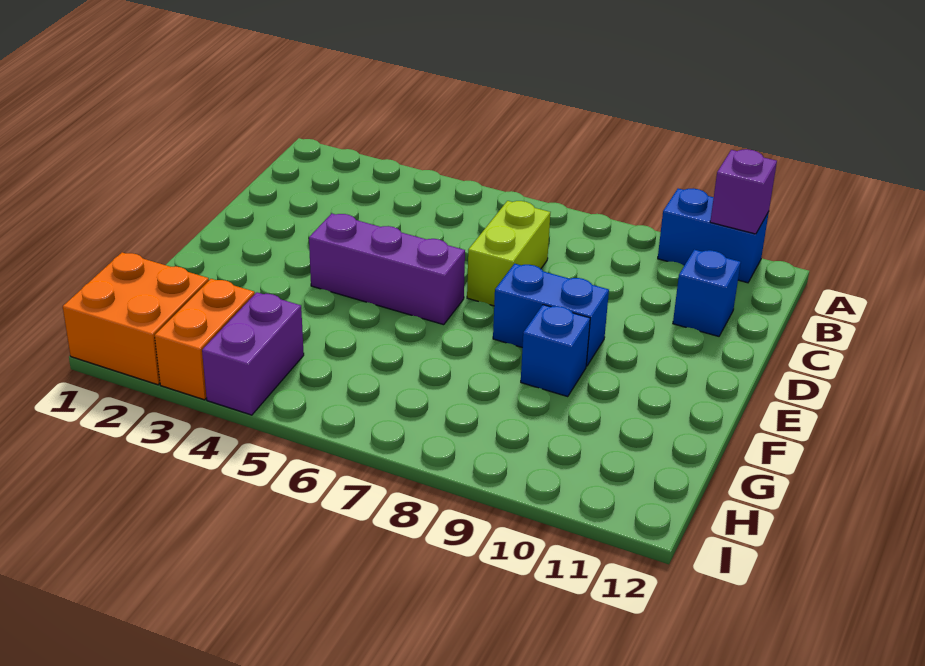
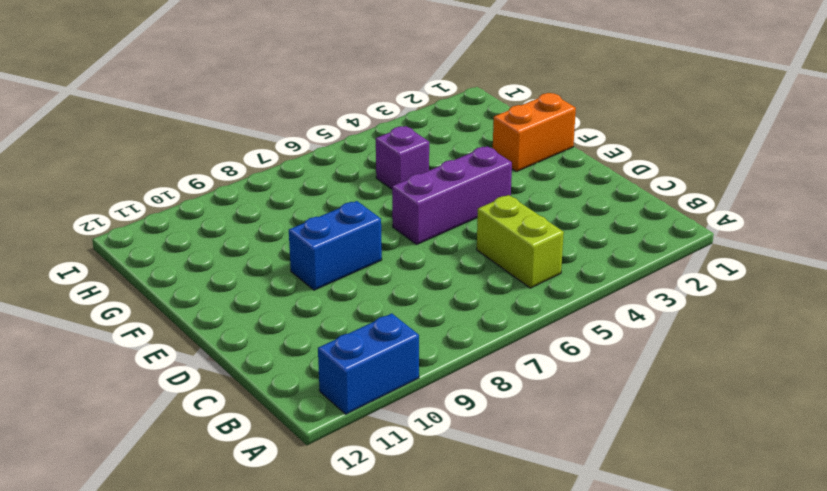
lime 1x2 brick [477,195,564,288] -> lime 1x2 brick moved to [467,201,550,306]
orange 1x2 brick [493,93,576,172] -> orange 1x2 brick turned to [155,279,255,400]
purple 1x1 brick [376,126,429,189] -> purple 1x1 brick moved to [710,149,777,234]
none -> blue 1x1 brick [673,250,741,336]
none -> blue 1x1 brick [521,305,590,397]

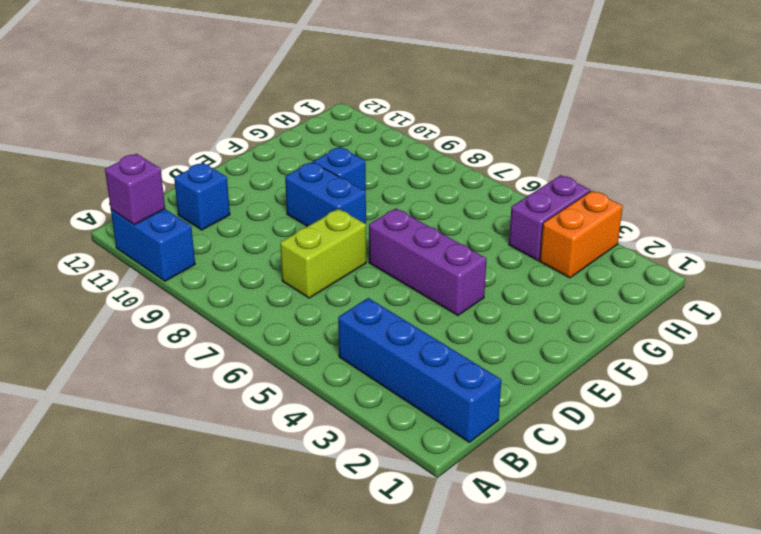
blue 1x4 brick [338,298,501,442] -> none
none -> orange 2x2 brick [63,252,209,385]

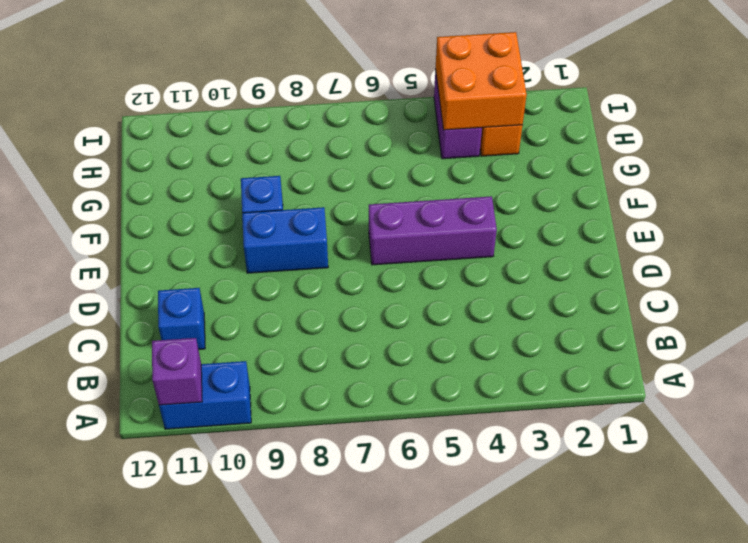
orange 2x2 brick [436,32,527,130] -> orange 2x2 brick moved to [63,252,209,385]
none -> lime 1x2 brick [467,201,550,306]

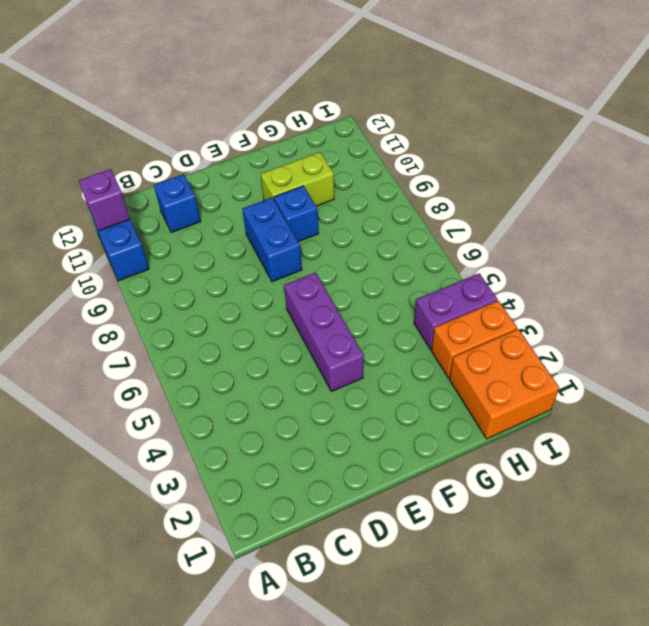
lime 1x2 brick [261,152,334,206] -> lime 1x2 brick moved to [467,201,550,306]

